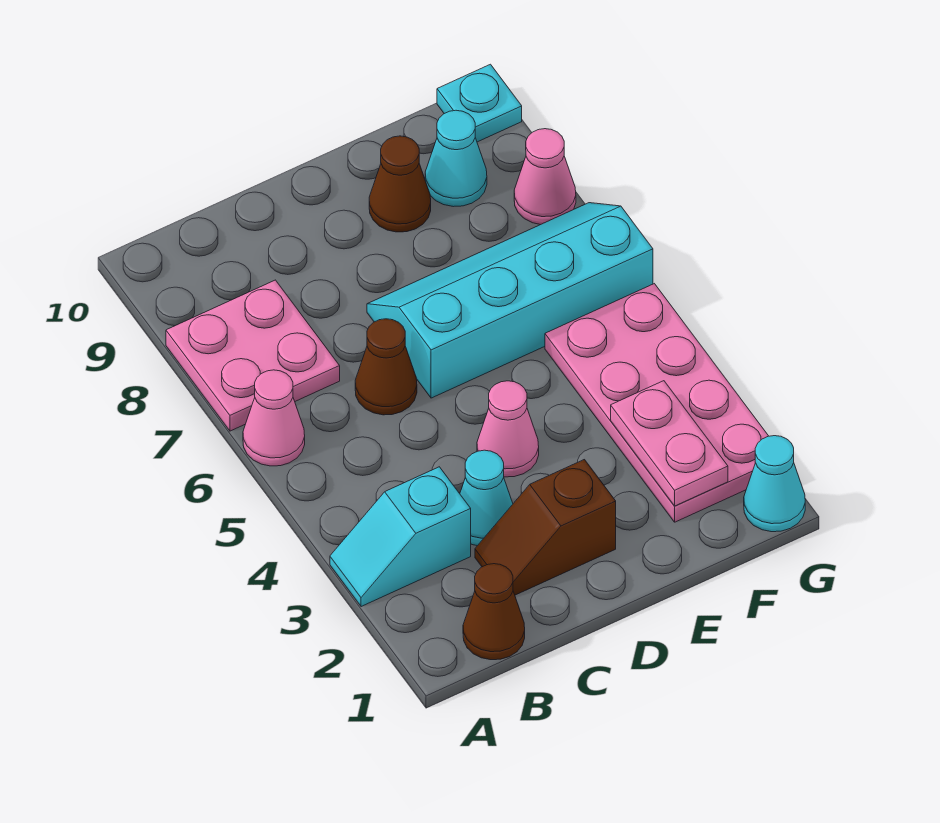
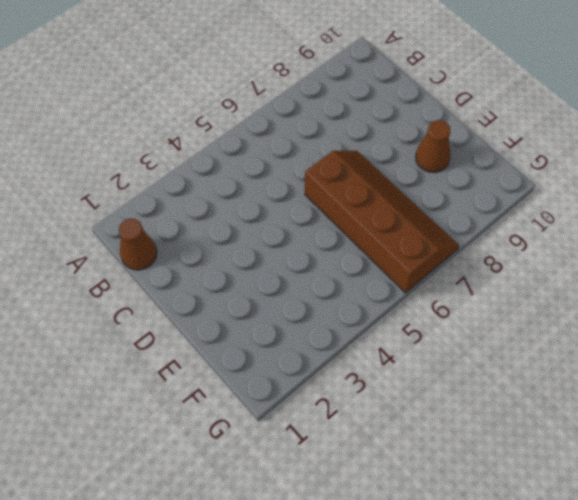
brown 2x4 slope [305,151,459,293] -> cyan 2x4 slope [367,203,653,398]
none -> cyan 1x2 slope [330,467,471,607]
none -> pink 1x1 cone [243,370,305,466]
none -> pink 2x2 plate [166,280,340,431]

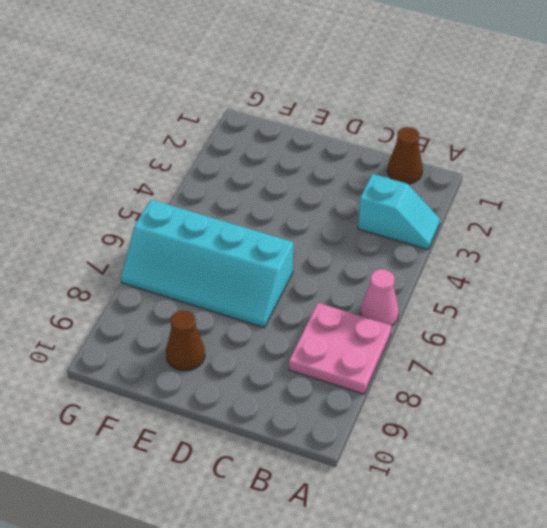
none -> brown 1x2 slope [475,460,616,595]
none -> cyan 1x1 cone [460,450,513,546]
none -> brown 1x1 cone [355,319,417,415]

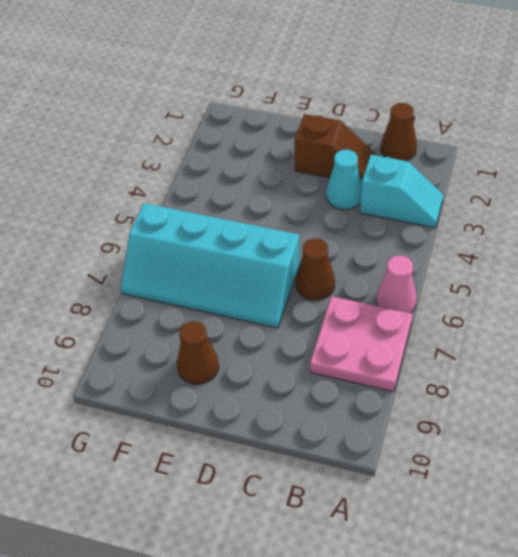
none -> pink 1x1 cone [477,381,539,477]
none -> pink 2x4 plate [545,284,768,522]
none -> cyan 1x1 cone [425,110,487,207]

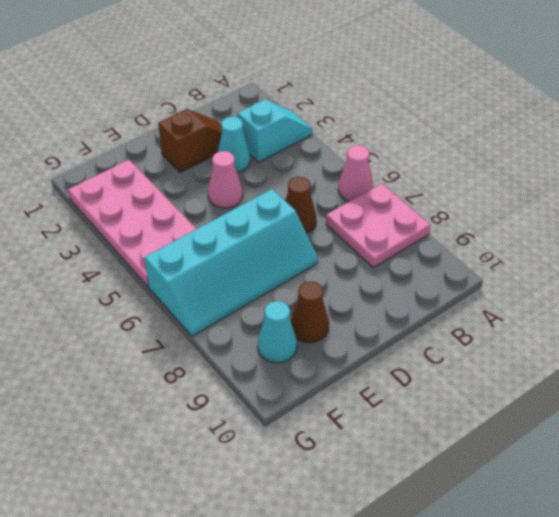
none -> brown 1x1 cone [463,564,525,660]
none -> cyan 1x1 cone [744,436,805,532]
none -> pink 1x1 cone [514,129,576,225]

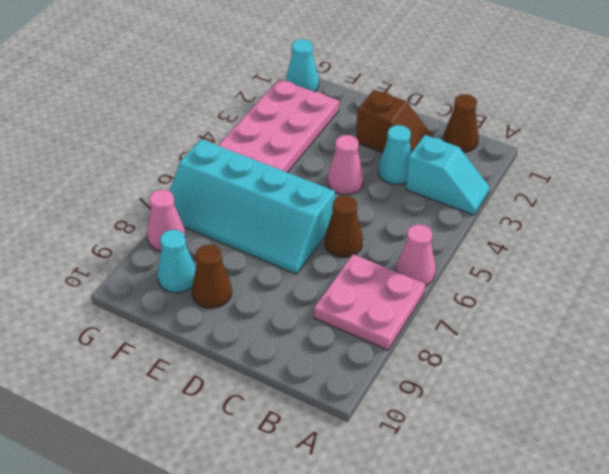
none -> cyan 1x1 plate [437,64,522,142]
none -> pink 1x2 plate [611,381,728,506]

